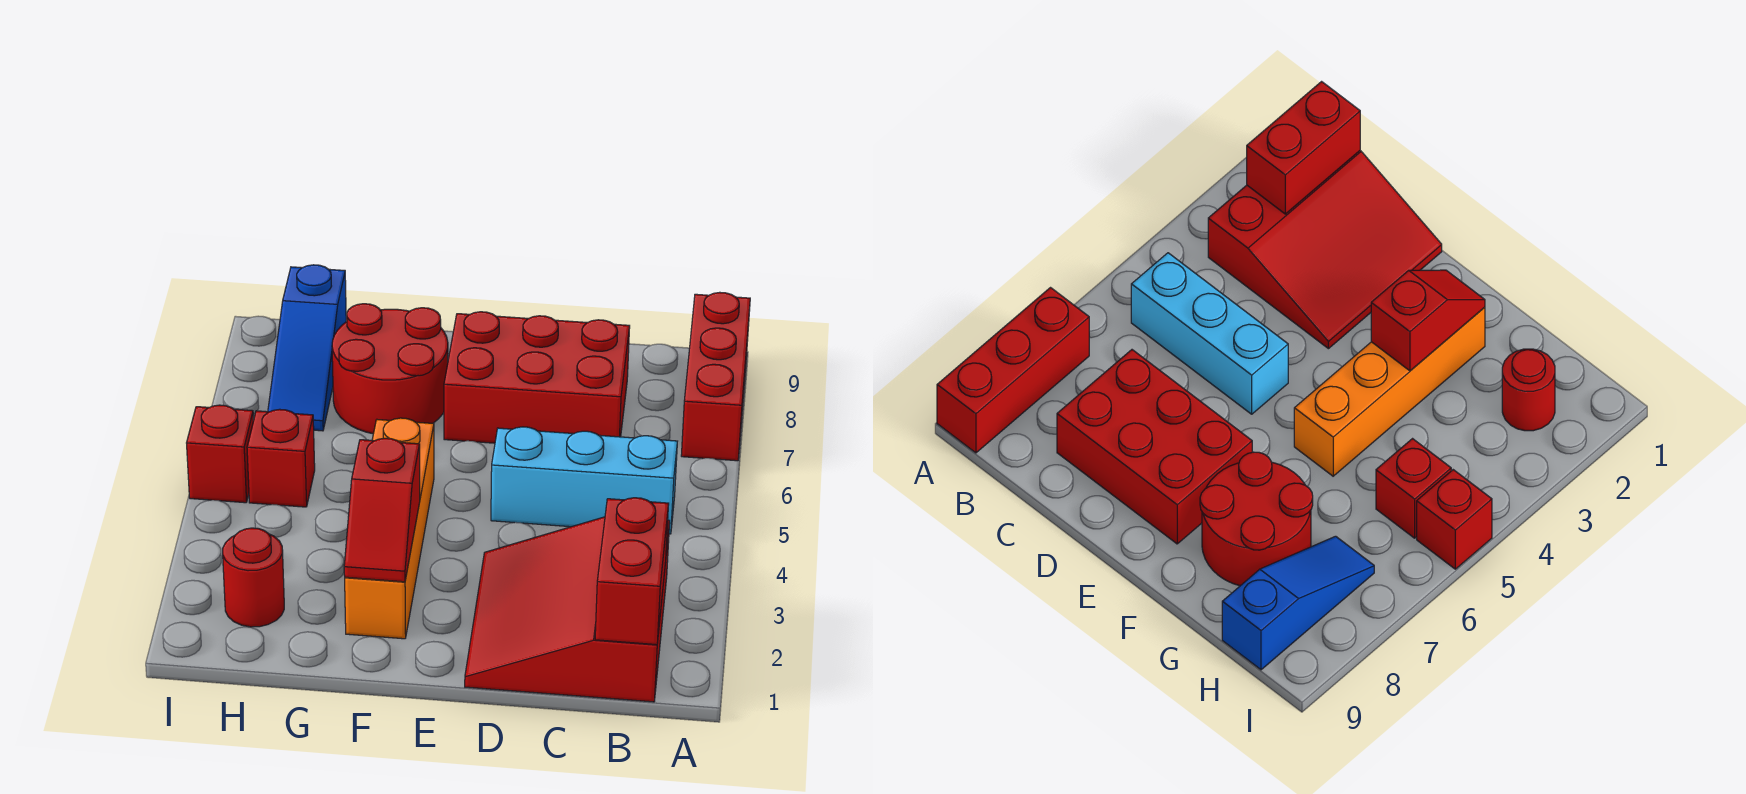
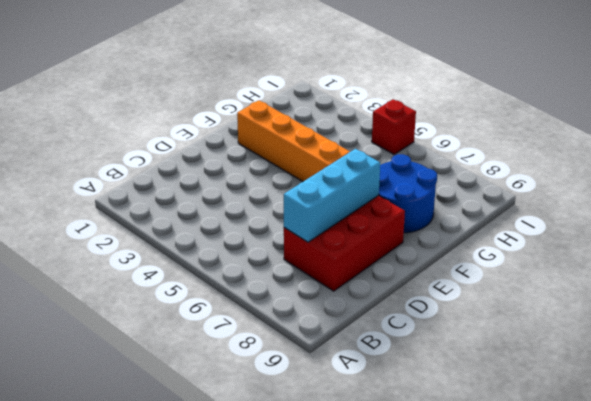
cyan 1x3 brick [284,149,380,242] -> cyan 1x3 brick moved to [491,427,677,534]
blue 2x2 round brick [379,154,437,233] -> red 2x2 round brick [332,304,448,434]
none -> red 1x3 brick [681,292,750,461]
none -> red 3x3 slope [465,517,670,702]
none -> red 1x1 round brick [223,528,284,627]

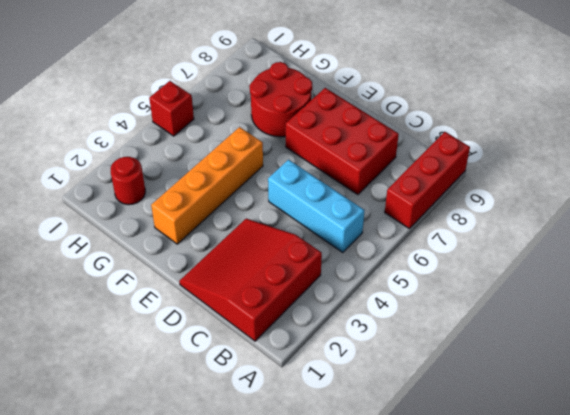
none -> red 1x1 brick [247,409,315,507]
none -> blue 1x3 slope [268,265,346,431]
none -> red 1x2 brick [595,498,669,645]

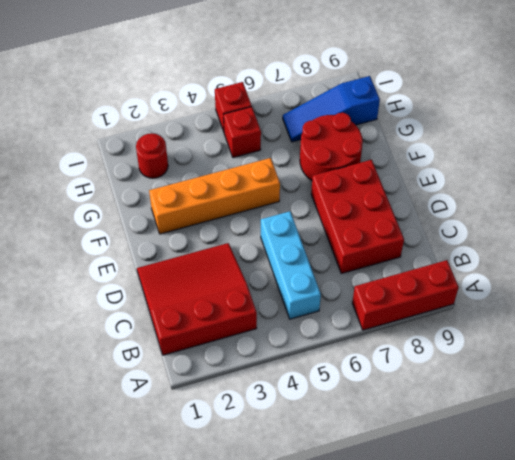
none -> red 1x2 brick [595,498,669,645]
none -> red 1x2 slope [344,438,420,582]

